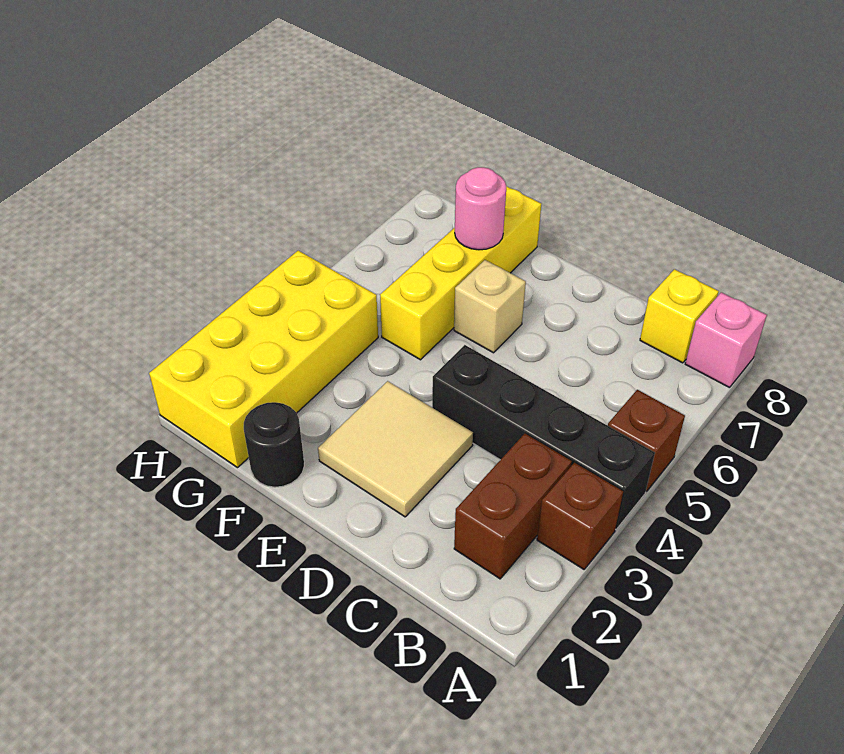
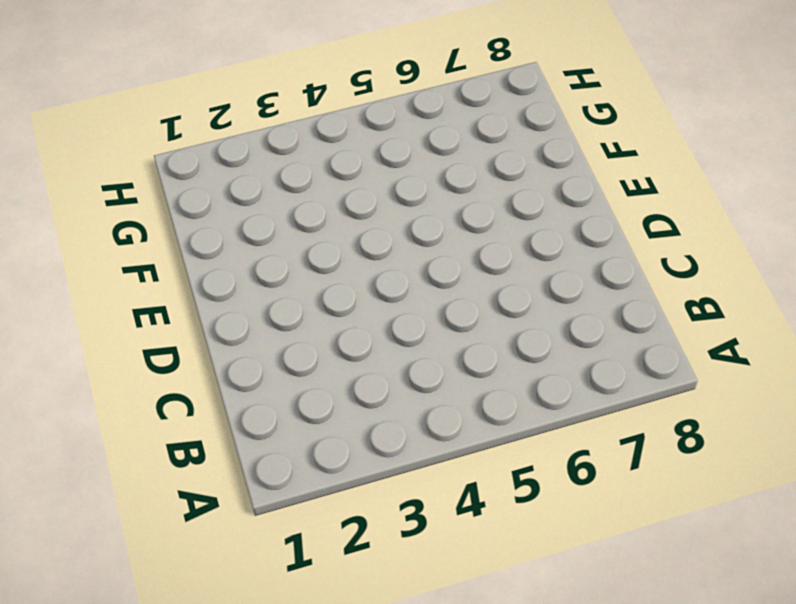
none -> brown 1x1 brick [537,463,623,569]
none -> black 1x4 brick [432,345,655,529]
none -> brown 1x1 brick [608,390,685,491]

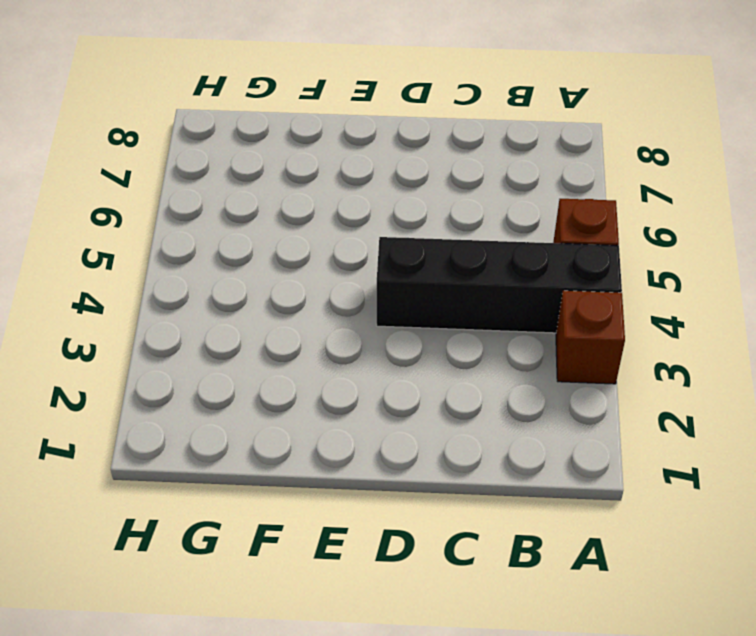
none -> pink 1x1 brick [685,292,767,388]
none -> brown 1x2 brick [454,434,572,579]
none -> yellow 1x1 brick [640,269,719,363]

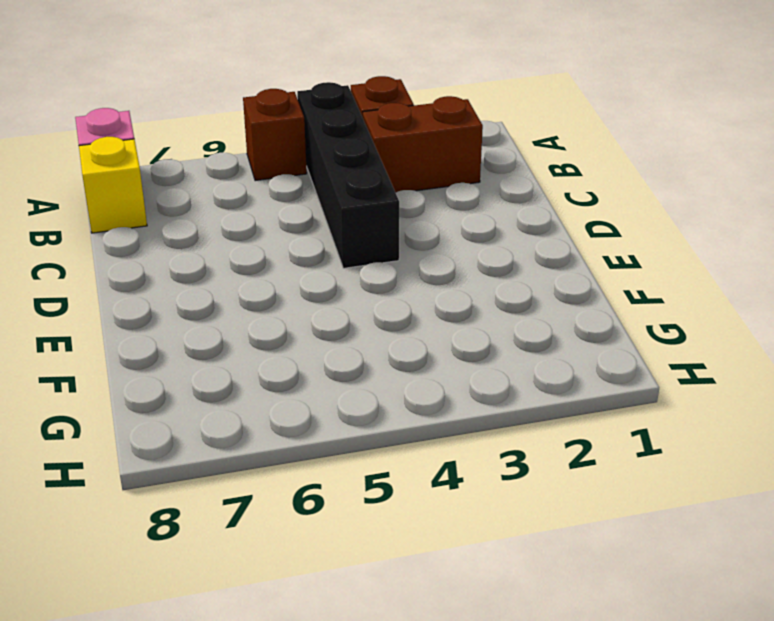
none -> tan 2x2 tile [318,381,473,517]
none -> tan 1x1 brick [454,260,526,353]
none -> black 1x1 round brick [244,402,304,487]

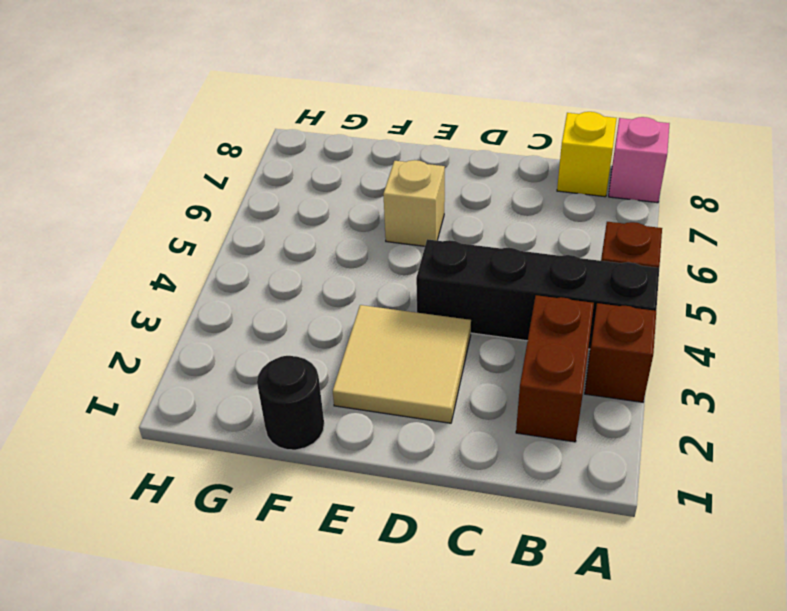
none -> yellow 1x4 brick [380,186,541,360]
none -> yellow 2x4 brick [149,251,378,468]
none -> pink 1x1 round brick [455,167,506,250]

